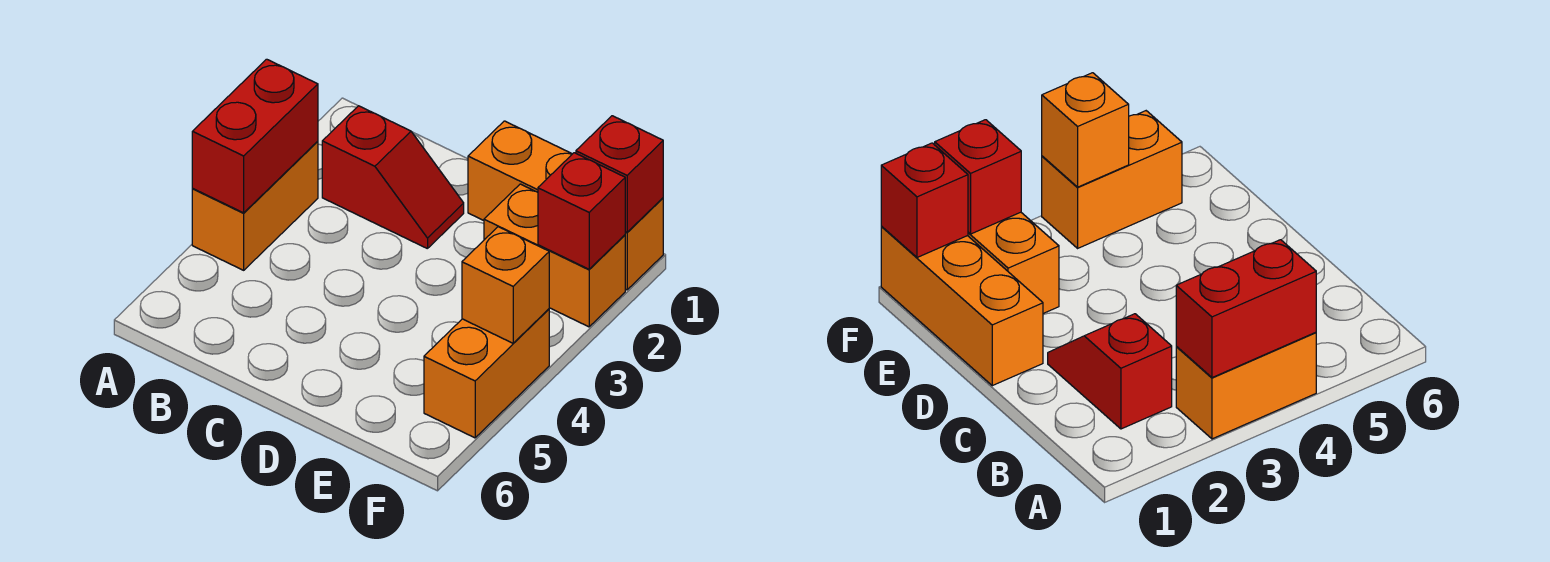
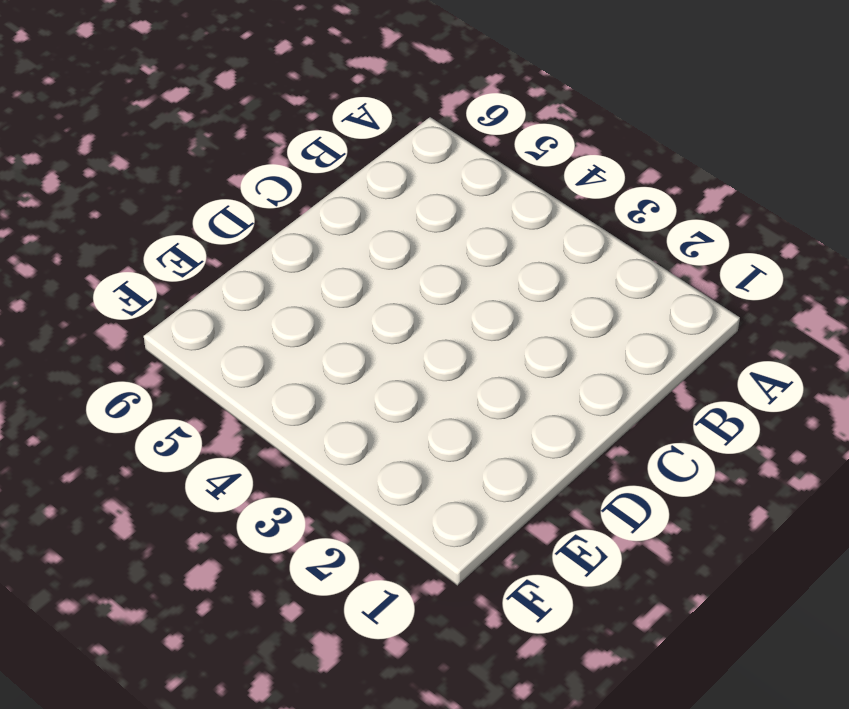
none -> orange 1x2 brick [192,141,318,270]
none -> red 1x2 slope [322,106,464,249]

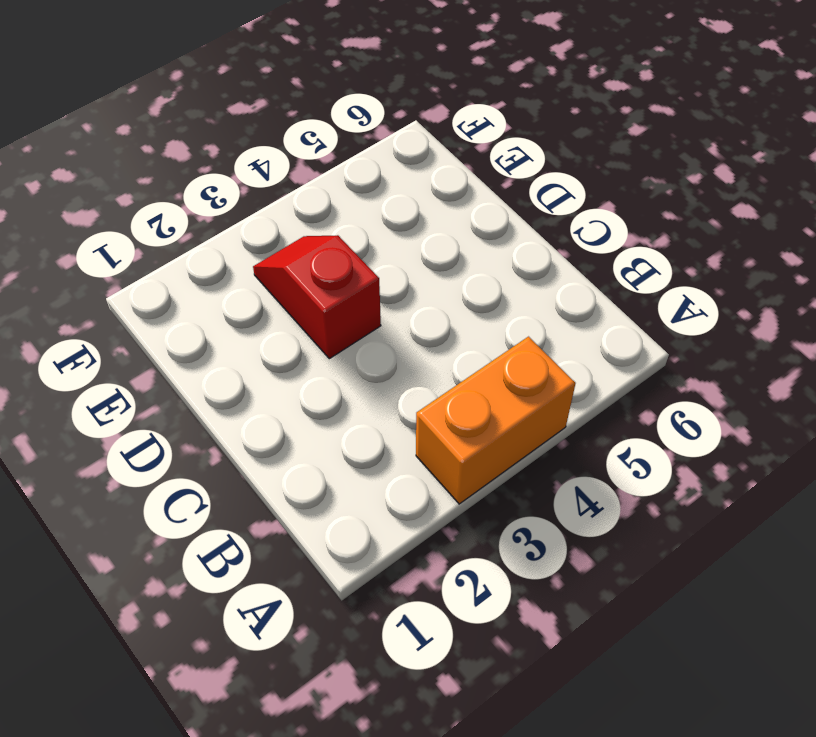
red 1x2 slope [253,235,381,359] -> red 1x2 slope moved to [322,106,464,249]
none -> orange 1x3 brick [468,121,663,290]
none -> orange 1x2 brick [484,184,625,327]

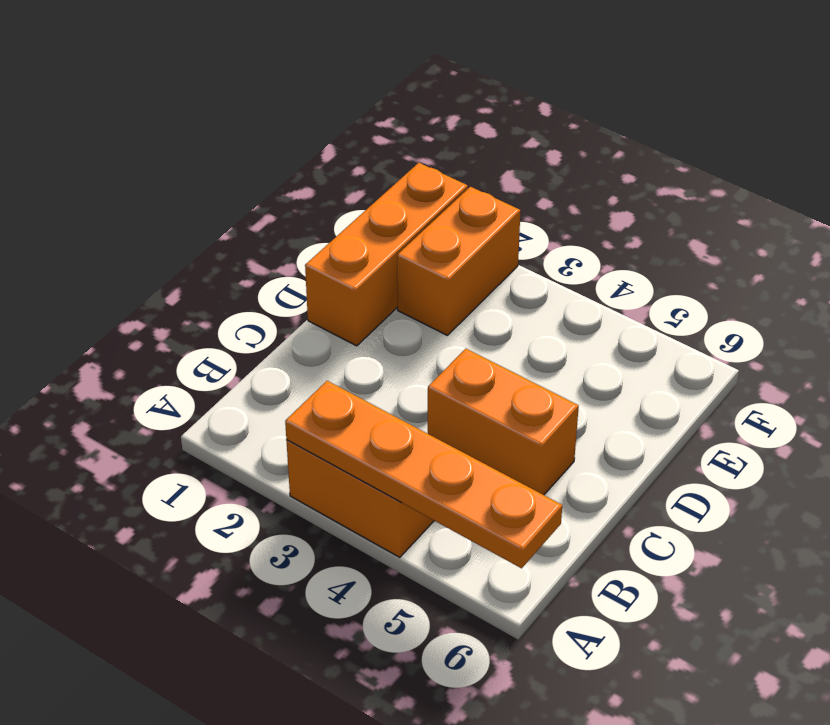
orange 1x4 plate [285,381,562,568] -> red 1x2 brick [192,59,318,213]
orange 1x2 brick [428,349,579,495] -> orange 1x2 brick moved to [424,309,549,438]
none -> red 1x2 slope [322,106,464,249]
none -> red 1x1 brick [576,116,663,232]

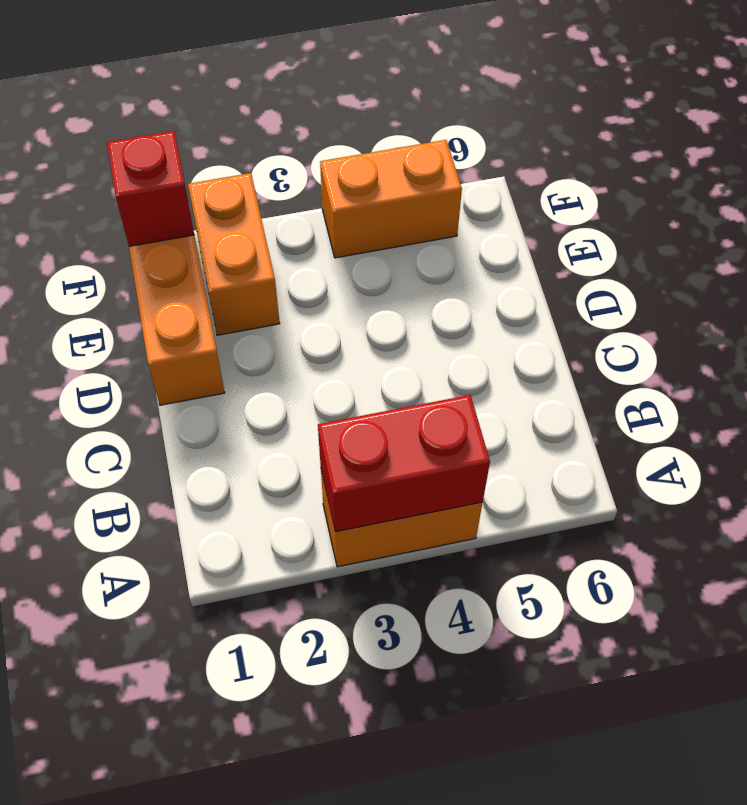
none -> red 1x2 slope [322,106,464,249]
none -> red 1x1 brick [538,153,625,269]

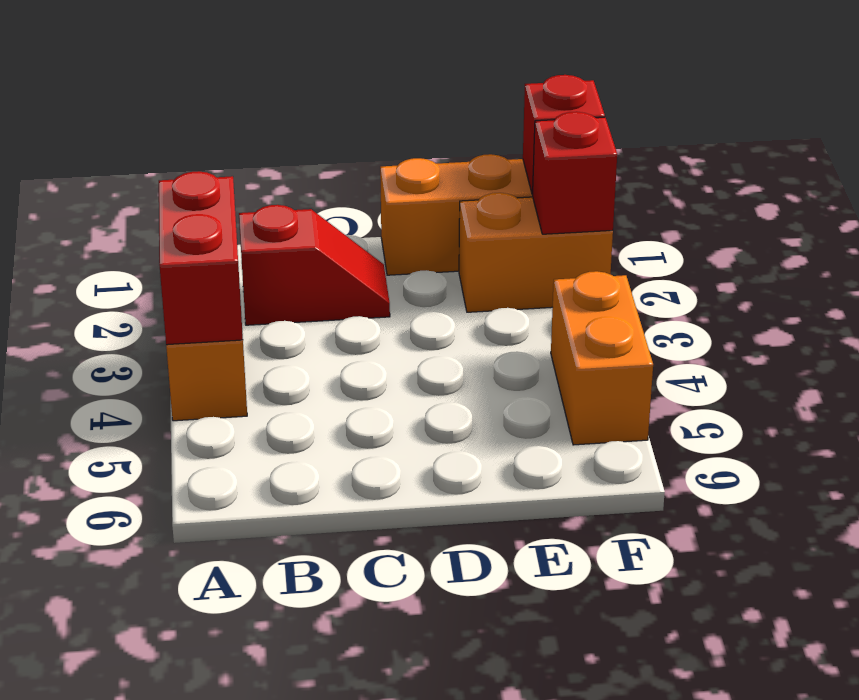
none -> orange 1x1 brick [462,227,549,343]

